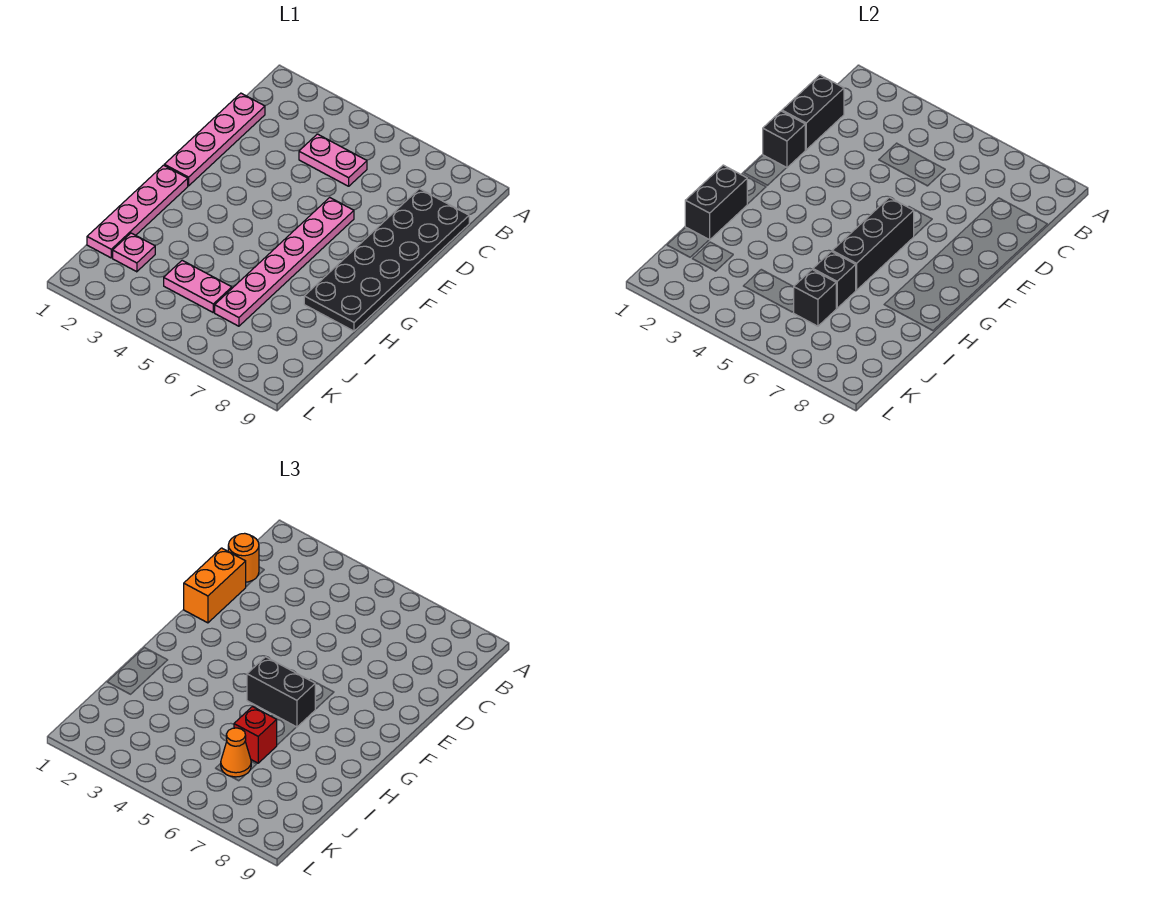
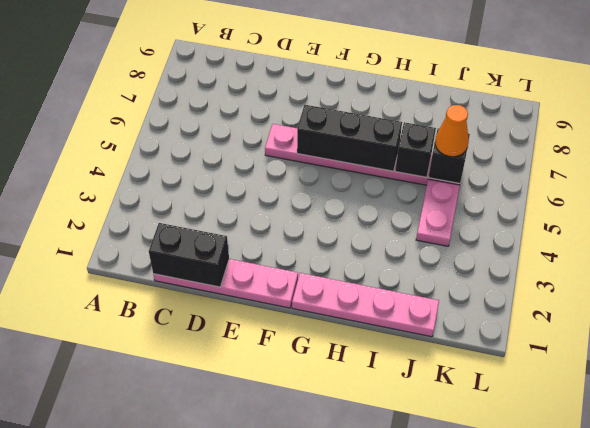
none -> pink 1x2 plate [299,134,367,186]
none -> black 2x6 plate [304,189,469,331]
none -> pink 1x1 plate [113,233,155,272]

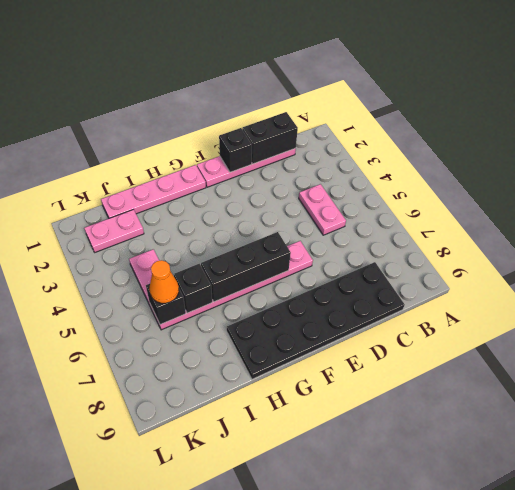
pink 1x2 plate [84,210,144,252] -> pink 1x1 plate [113,233,155,272]
none -> black 1x2 brick [685,165,747,240]
none -> orange 1x1 round brick [228,533,259,582]
none -> orange 1x2 brick [184,548,246,623]

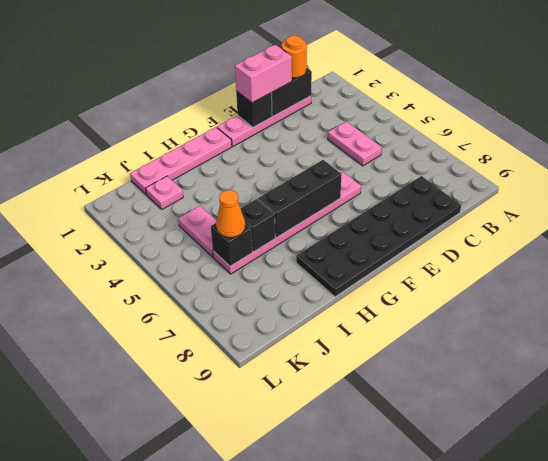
pink 1x2 brick [235,45,292,103] -> orange 1x2 brick [184,548,246,623]
none -> black 1x2 brick [685,165,747,240]
none -> black 1x2 brick [247,657,315,727]
none -> red 1x1 brick [234,707,277,763]

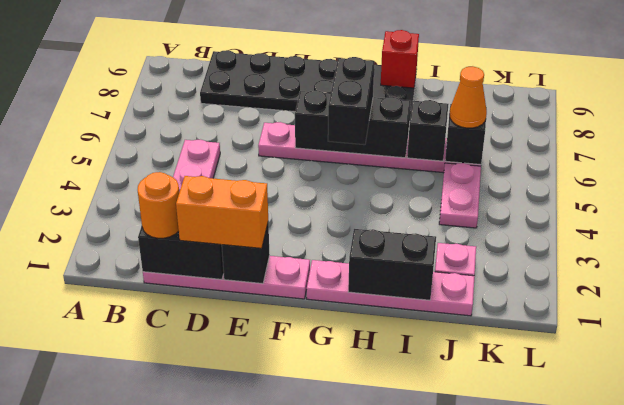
red 1x1 brick [381,30,419,88] -> red 1x1 brick moved to [234,707,277,763]

